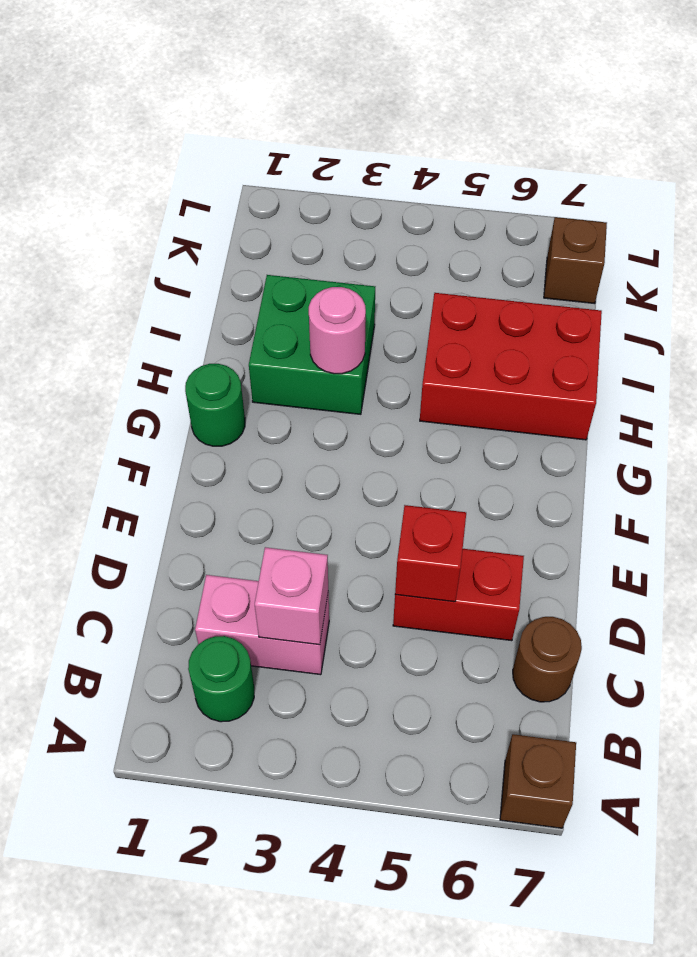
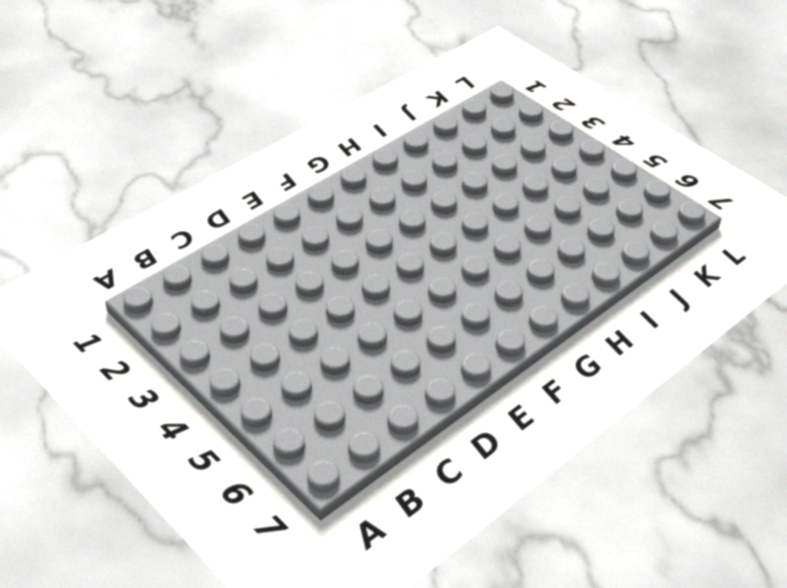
none -> brown 1x1 brick [500,734,576,828]
none -> green 1x1 round brick [188,636,254,722]
none -> pink 1x2 brick [195,575,329,675]

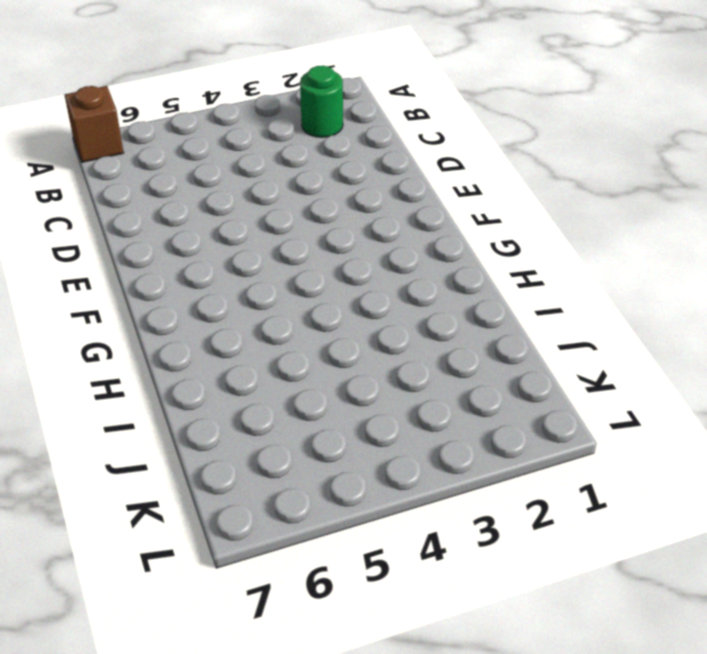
none -> pink 1x2 brick [195,575,329,675]
none -> brown 1x1 round brick [513,617,582,702]
none -> red 1x2 brick [393,549,524,641]

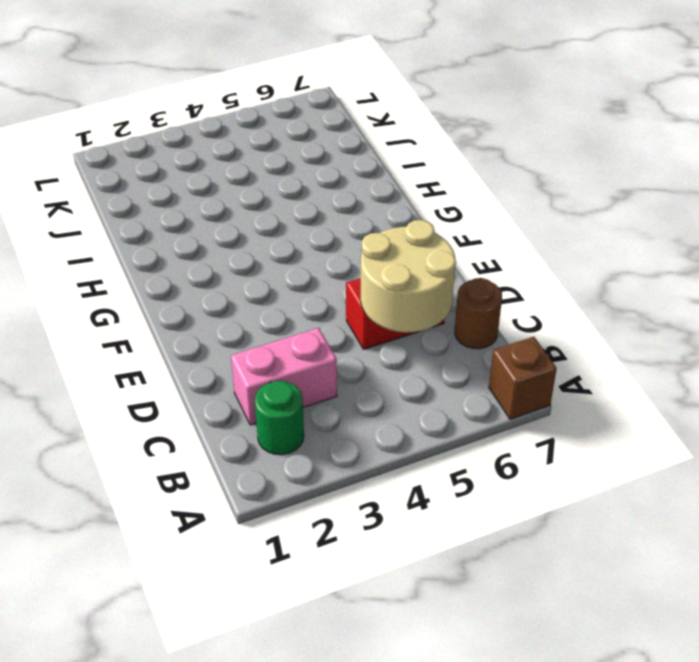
tan 2x2 round brick [361,220,456,333] -> red 1x1 brick [395,505,466,602]
none -> green 1x1 round brick [185,364,245,446]
none -> green 2x2 brick [249,275,375,414]
none -> red 2x3 brick [420,293,602,440]

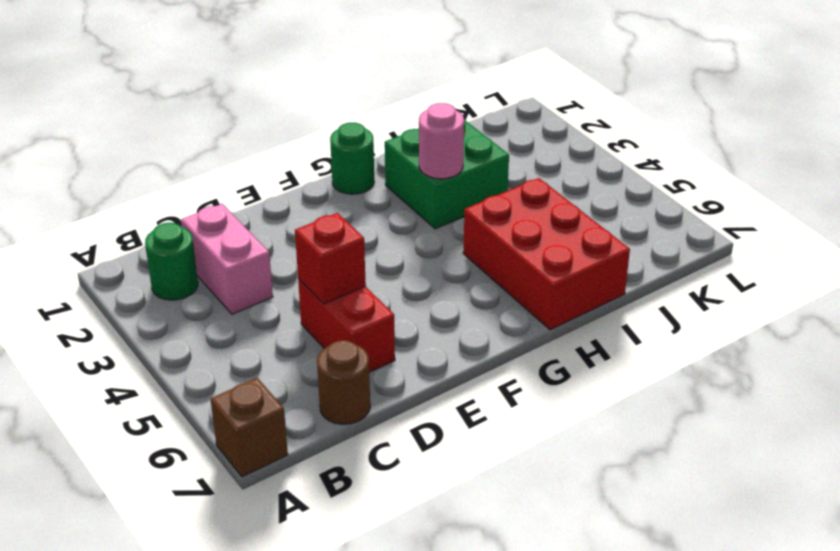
none -> brown 1x1 brick [544,217,607,304]
none -> pink 1x1 brick [255,547,328,645]

